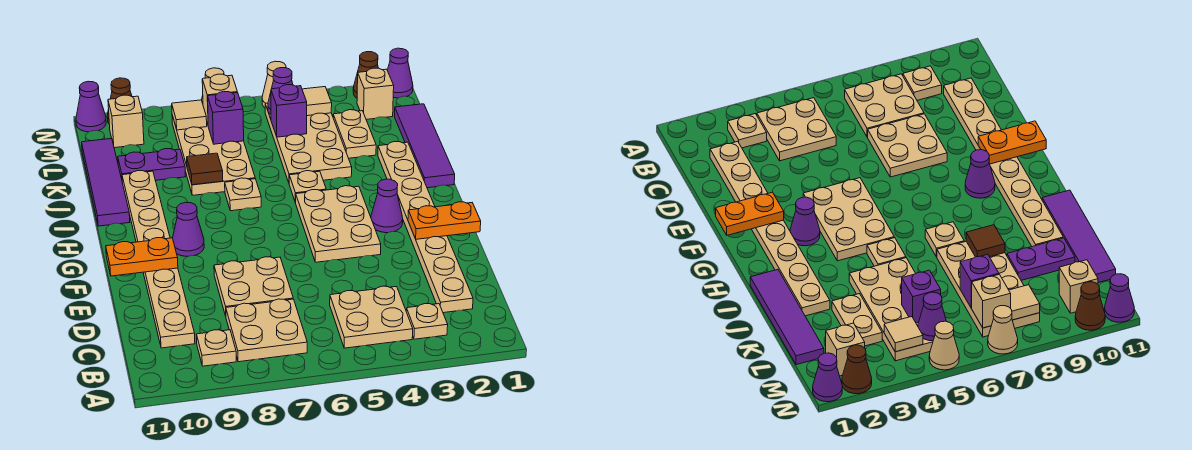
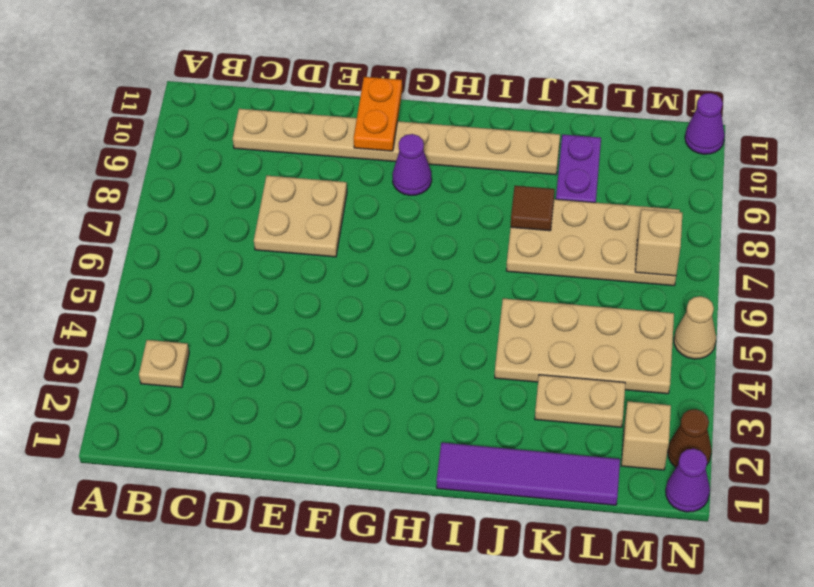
none -> tan 2x2 plate [330,286,413,348]
none -> tan 2x2 plate [226,299,307,362]
none -> tan 1x1 plate [197,330,236,366]
none -> tan 1x8 plate [378,142,473,313]

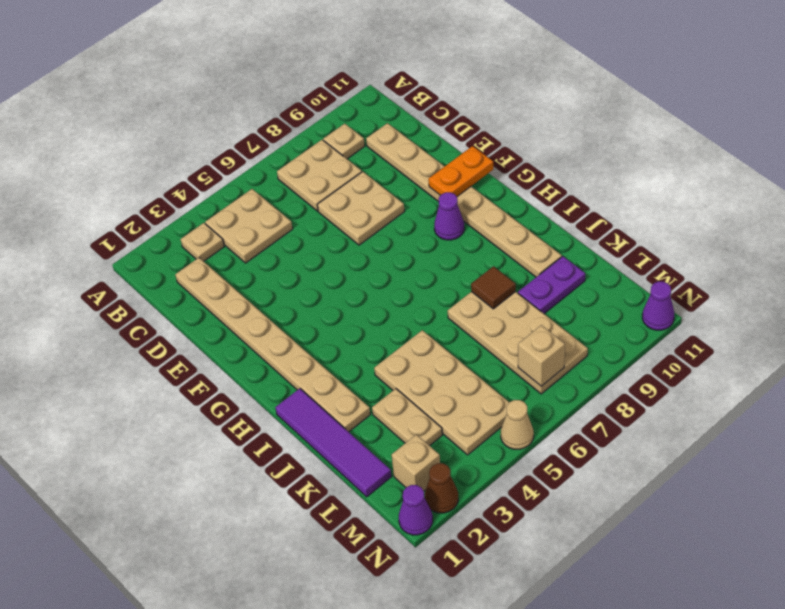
none -> tan 2x3 plate [296,186,381,262]
none -> purple 1x1 cone [371,179,403,233]
none -> tan 1x1 plate [289,171,326,203]
none -> tan 1x1 plate [225,178,261,211]

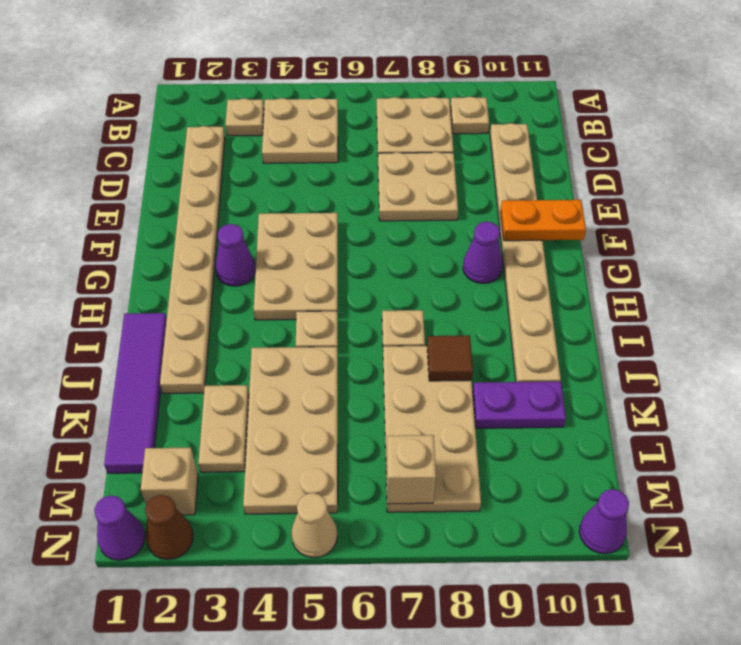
none -> purple 1x4 tile [82,139,130,226]
none -> tan 1x1 brick [108,95,144,148]
none -> tan 1x1 cone [988,306,1018,354]
none -> brown 1x1 cone [107,78,132,123]

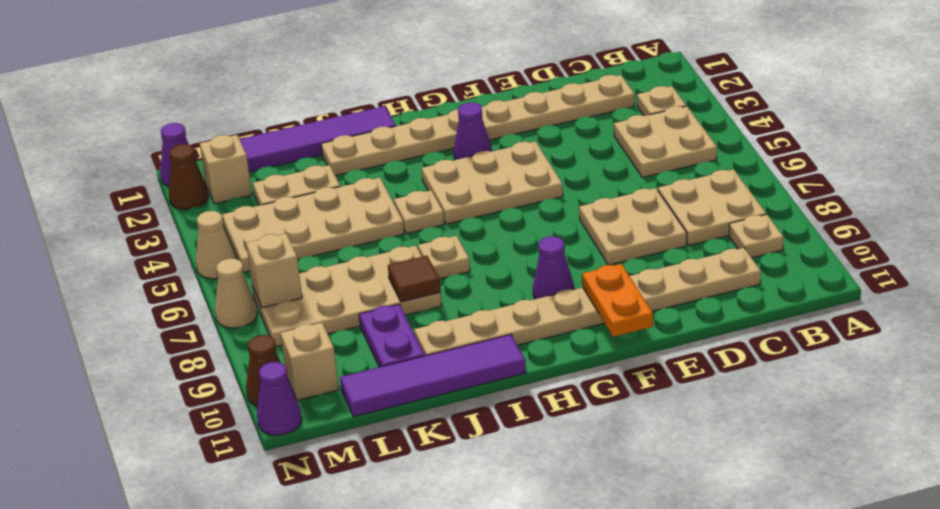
none -> orange 1x2 plate [408,202,481,239]
none -> purple 1x1 brick [271,85,307,137]
none -> purple 1x1 brick [208,91,244,144]
none -> tan 1x1 tile [302,87,332,116]

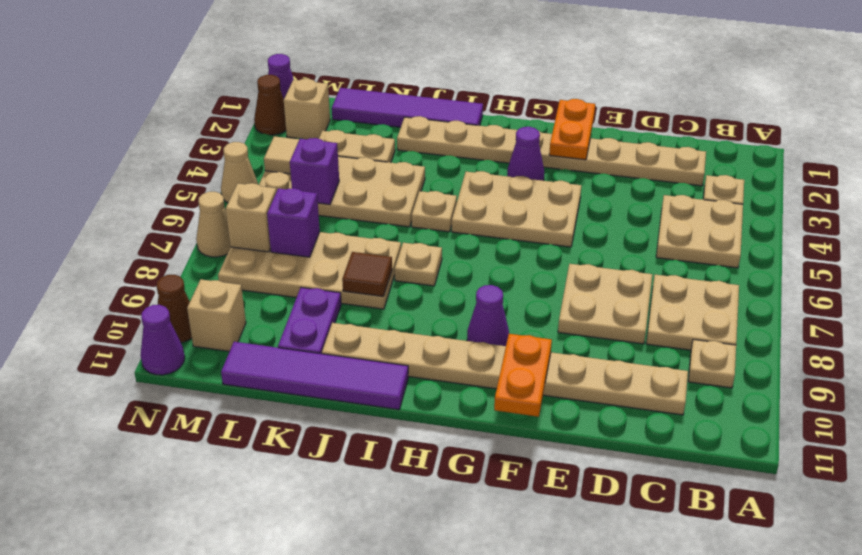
none -> purple 1x1 cone [268,68,293,114]
none -> tan 1x1 tile [172,100,207,130]

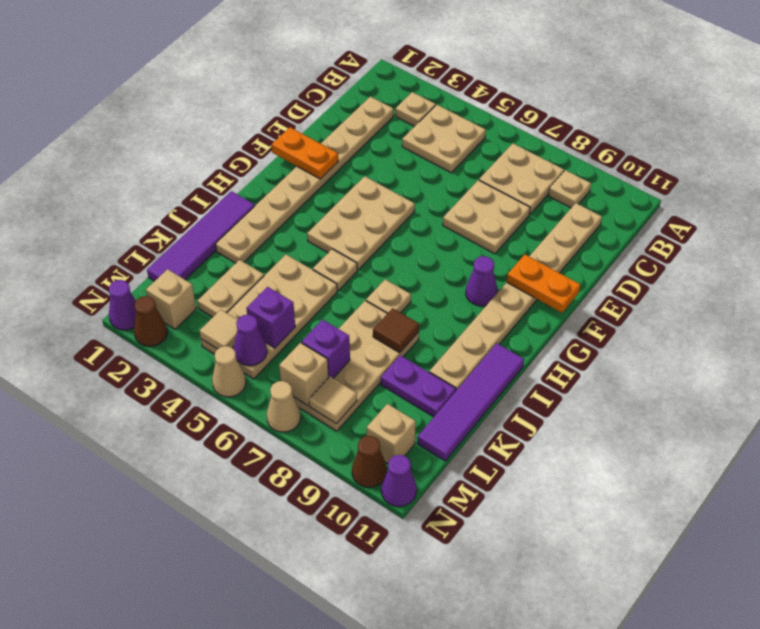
none -> purple 1x1 cone [371,179,403,233]

